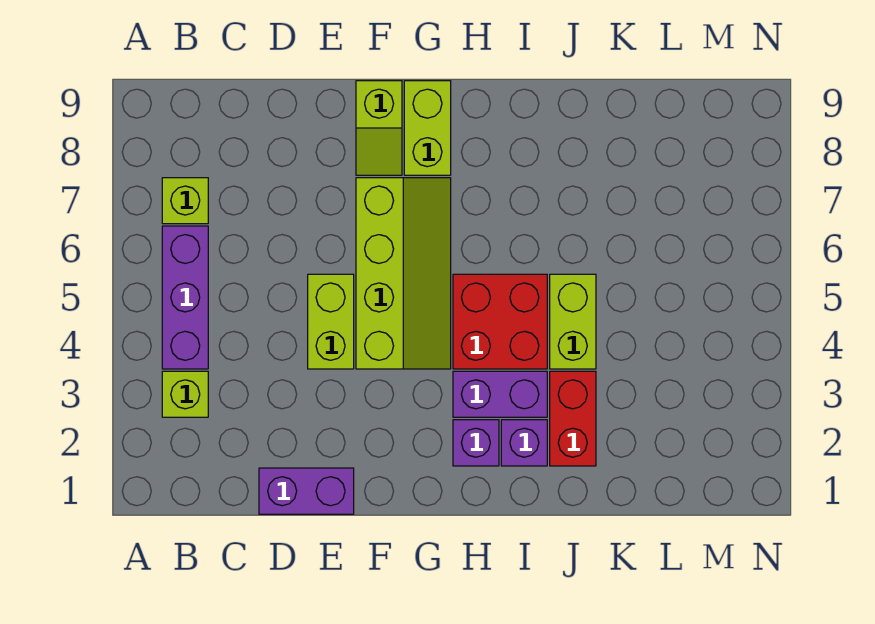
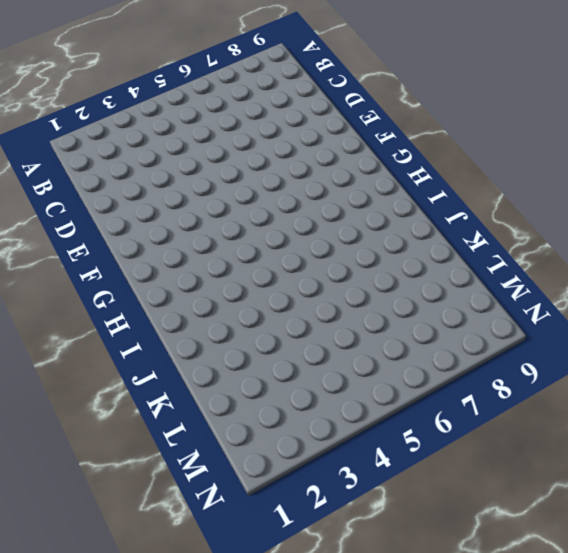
none -> lime 1x1 brick [162,371,208,417]
none -> purple 1x3 brick [162,226,208,369]
none -> lime 1x1 brick [162,178,208,224]

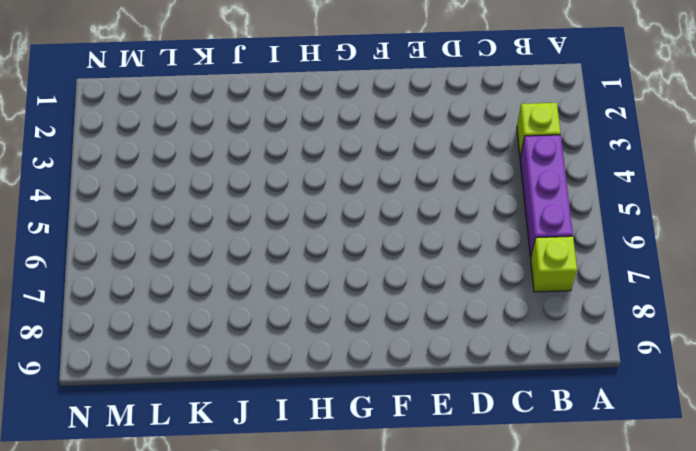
none -> purple 1x2 brick [259,468,354,514]
none -> lime 1x2 brick [308,274,354,369]
none -> lime 2x4 slope [356,178,451,369]

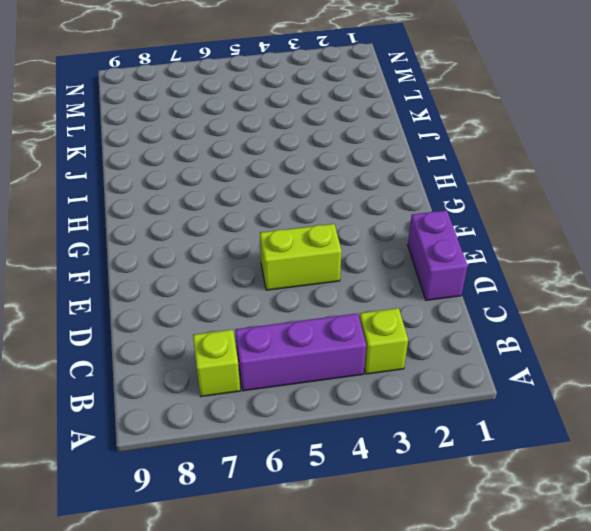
none -> lime 2x4 slope [356,178,451,369]
none -> lime 1x2 slope [356,81,402,175]
none -> lime 1x2 brick [404,81,451,175]

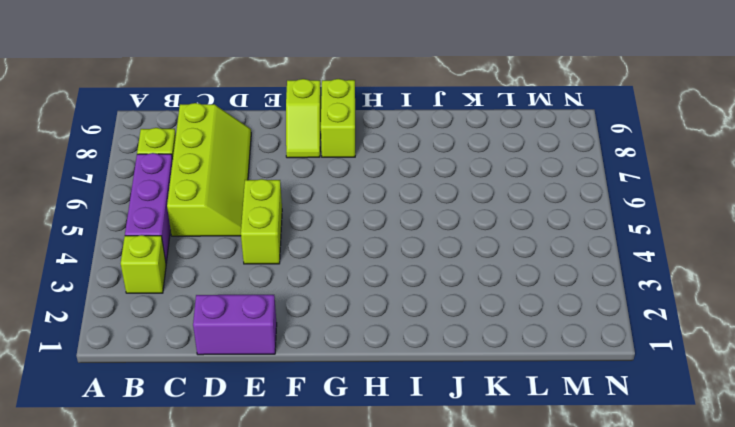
lime 2x4 slope [167,103,251,236] -> lime 2x4 slope moved to [356,178,451,369]
none -> purple 1x1 brick [453,420,499,466]
none -> purple 1x2 brick [453,371,547,417]
none -> red 2x2 brick [453,274,547,369]

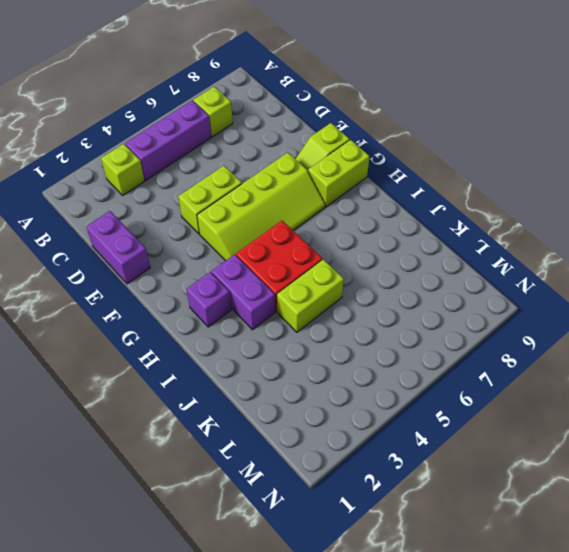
none -> purple 1x1 brick [501,420,547,466]
none -> red 1x2 brick [550,371,596,466]

